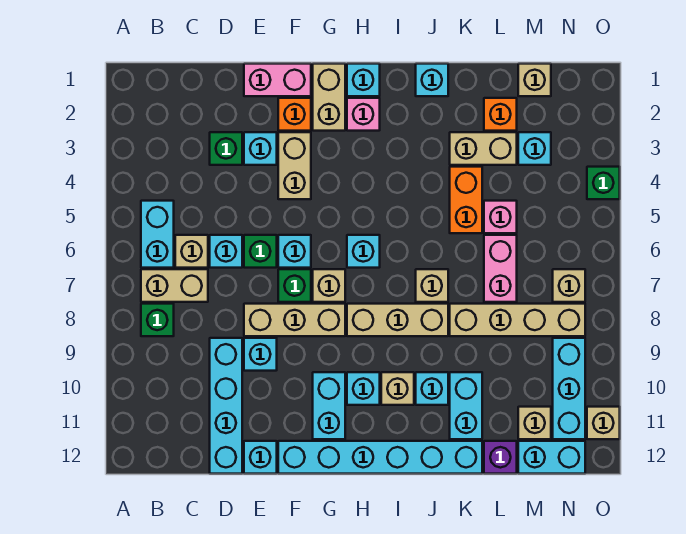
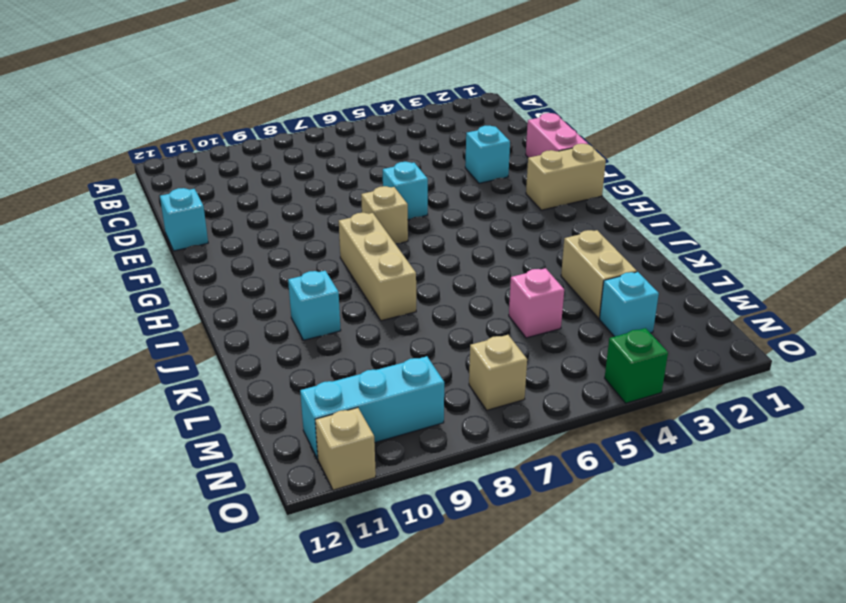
none -> cyan 1x2 brick [141,201,174,268]
none -> tan 1x2 brick [141,269,208,302]
none -> green 1x1 brick [141,304,174,336]
none -> tan 1x1 brick [175,235,208,268]

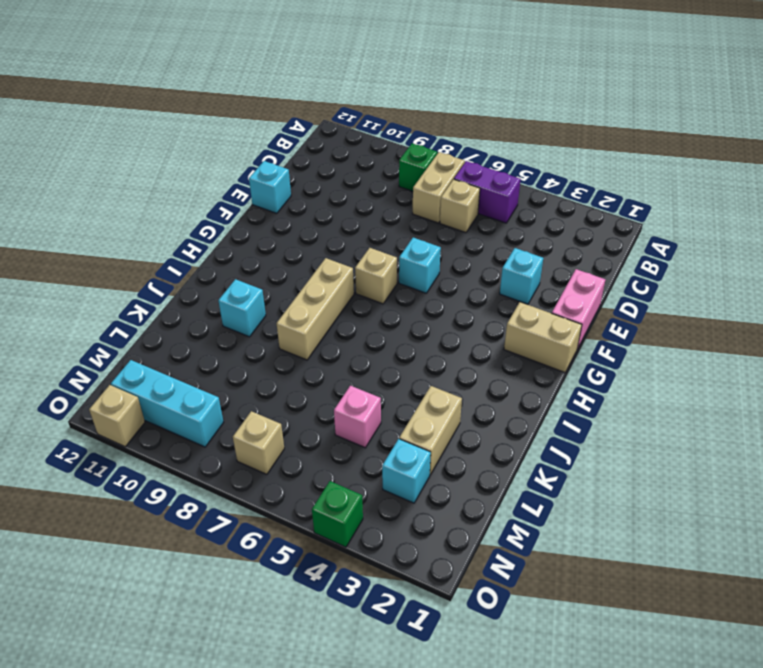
purple 1x2 brick [454,161,521,223] -> cyan 1x2 brick [141,201,174,268]
none -> green 1x1 brick [210,132,242,165]
none -> cyan 1x1 brick [210,235,242,268]
none -> cyan 1x4 brick [210,338,242,474]
none -> green 1x1 brick [244,235,277,268]

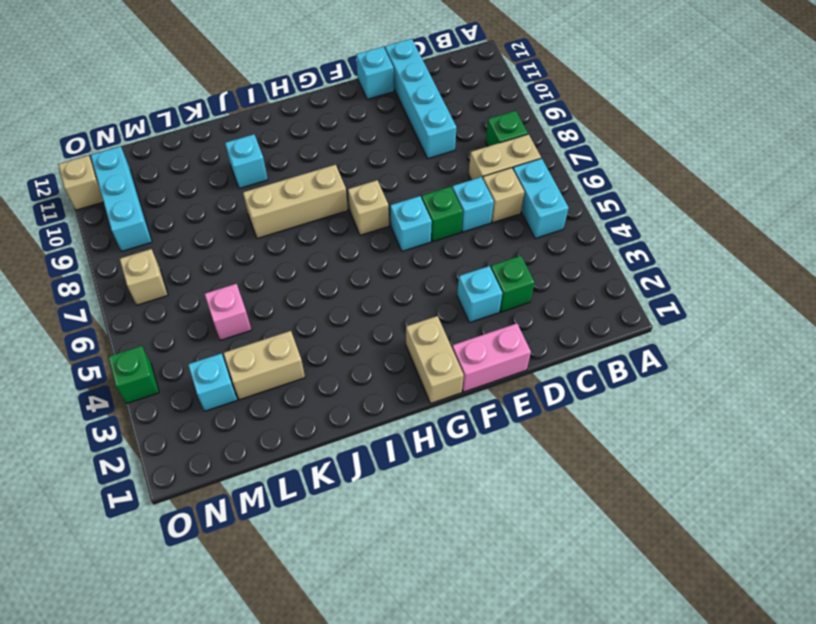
none -> tan 1x3 brick [244,304,345,336]
none -> cyan 1x1 brick [244,338,277,371]
none -> orange 1x1 brick [278,98,311,131]
none -> tan 1x2 brick [278,132,311,199]

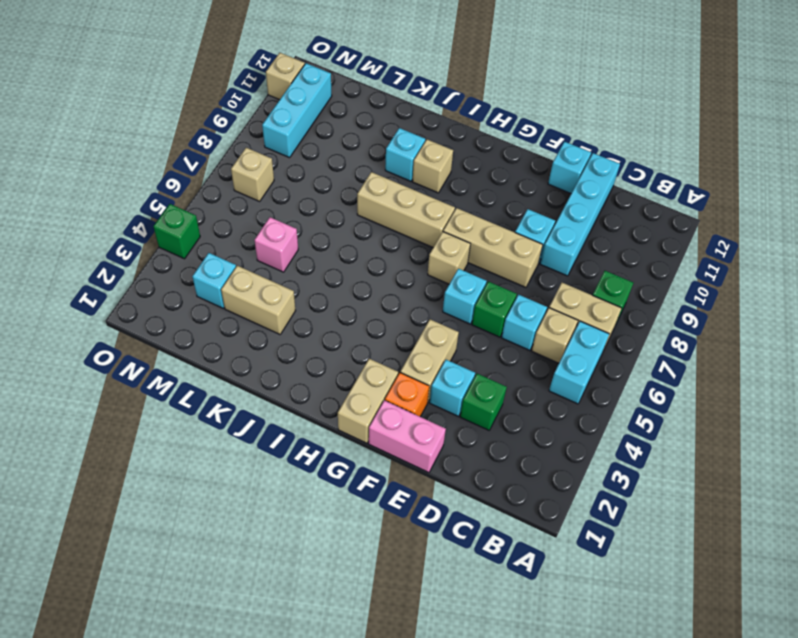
none -> green 1x1 brick [278,269,311,302]
none -> cyan 1x6 brick [278,441,482,474]
none -> cyan 1x2 brick [313,372,345,439]
none -> cyan 1x1 brick [347,64,380,96]

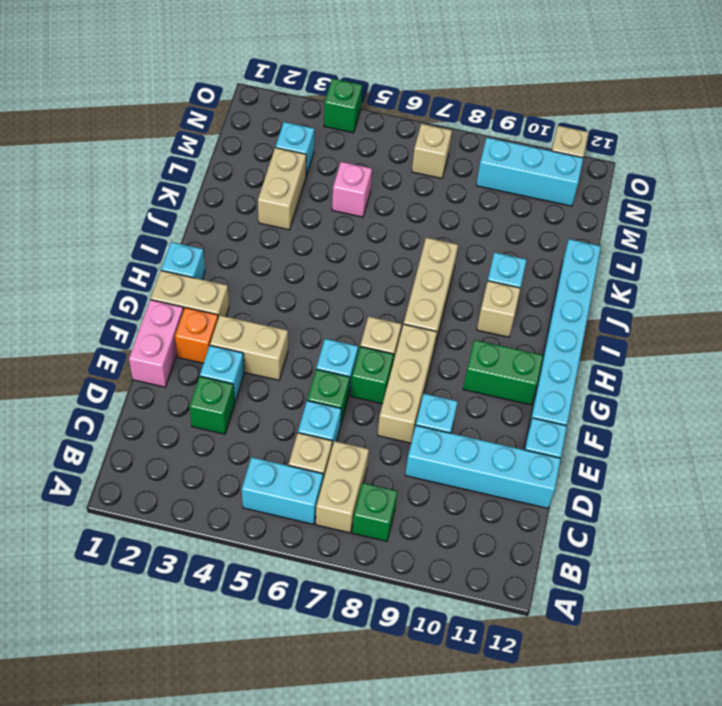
green 1x2 brick [463,340,543,405] -> cyan 1x2 brick [313,372,345,439]
none -> pink 1x1 brick [347,98,380,131]
none -> cyan 1x1 brick [347,235,380,268]
none -> cyan 1x1 brick [347,372,380,405]
none -> cyan 1x1 brick [416,64,448,96]

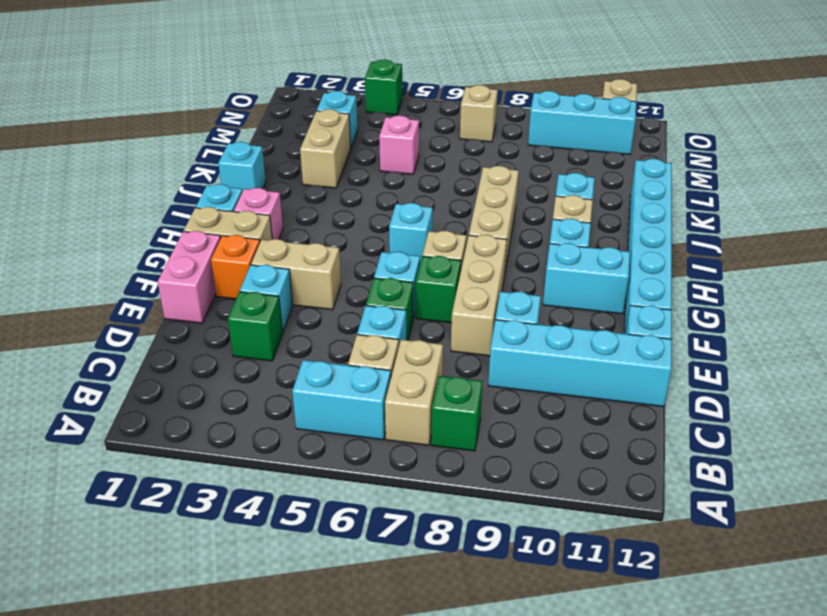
none -> tan 1x1 brick [416,269,448,302]
none -> orange 1x2 brick [450,167,482,233]
none -> tan 1x4 brick [450,304,585,336]
none -> cyan 1x2 brick [450,372,482,439]

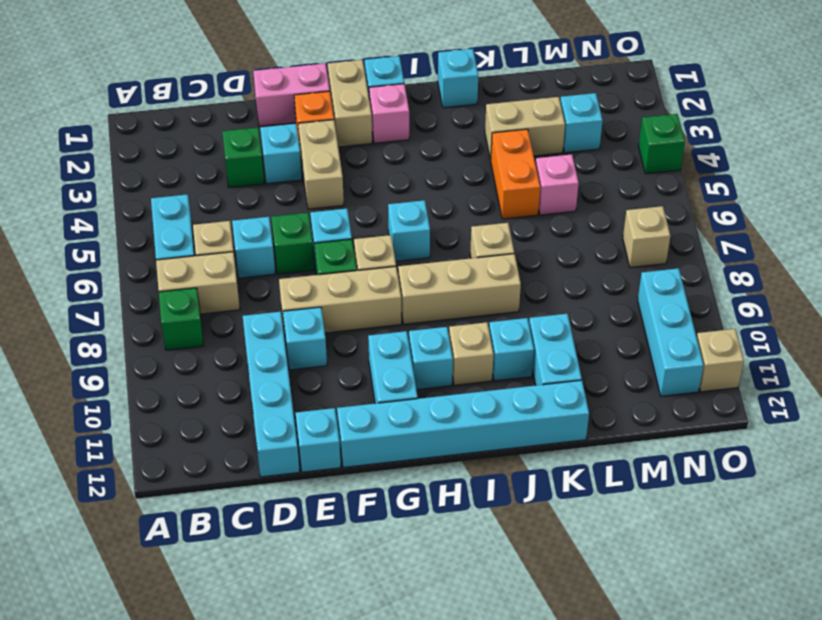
none -> tan 1x4 brick [450,304,585,336]
none -> orange 1x1 brick [484,98,517,131]
none -> pink 1x2 brick [484,235,517,302]
none -> purple 1x1 brick [484,441,517,474]

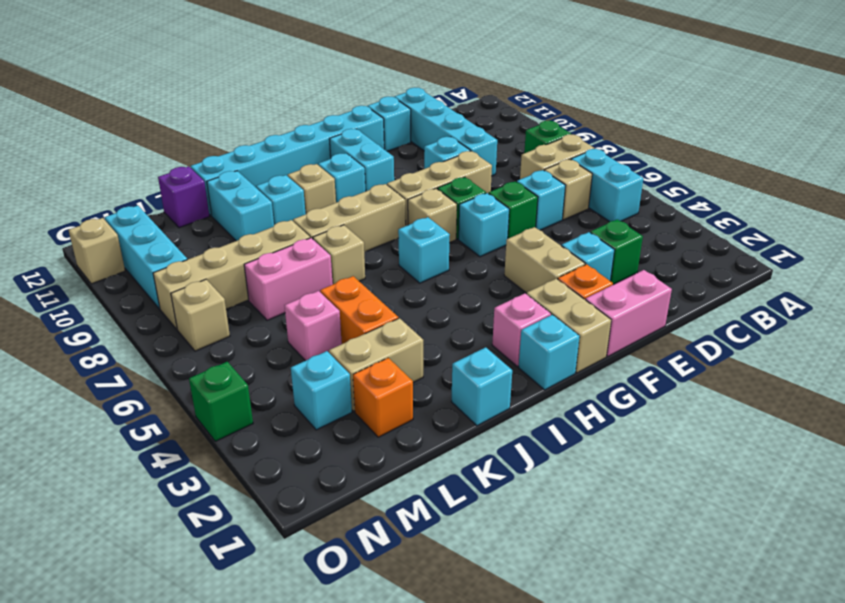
pink 1x2 brick [244,238,333,320] -> pink 1x2 brick turned to [484,235,517,302]
none -> tan 1x1 brick [518,64,551,96]
none -> tan 1x1 brick [518,407,551,439]
none -> cyan 1x2 brick [518,441,585,474]

